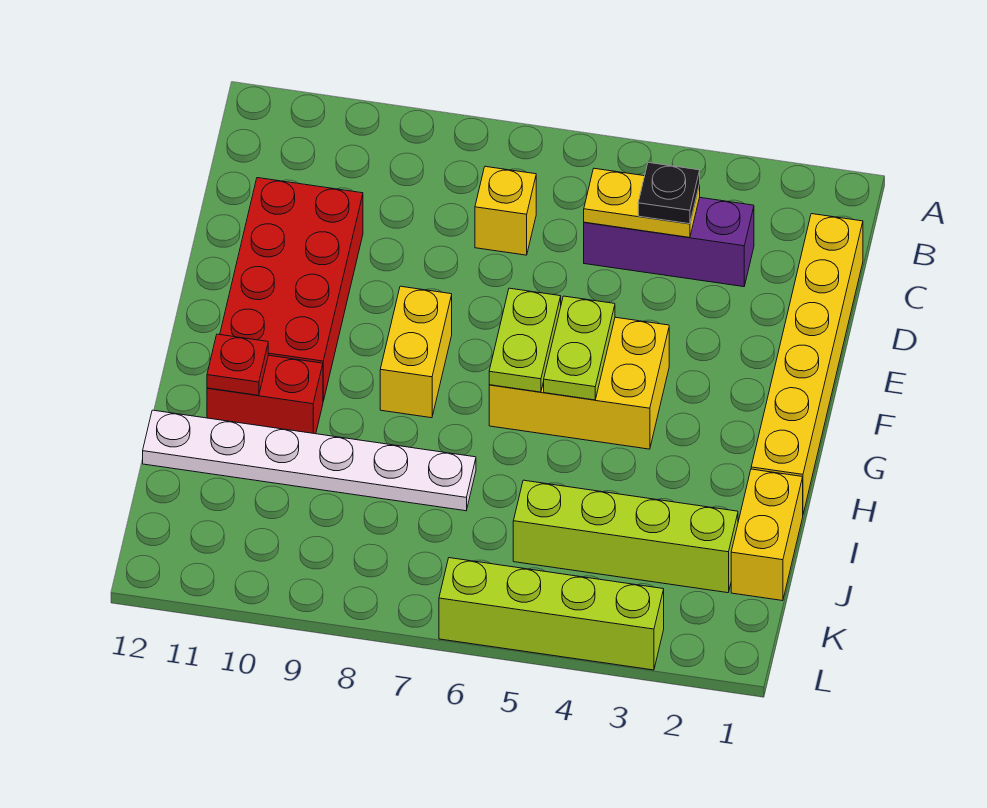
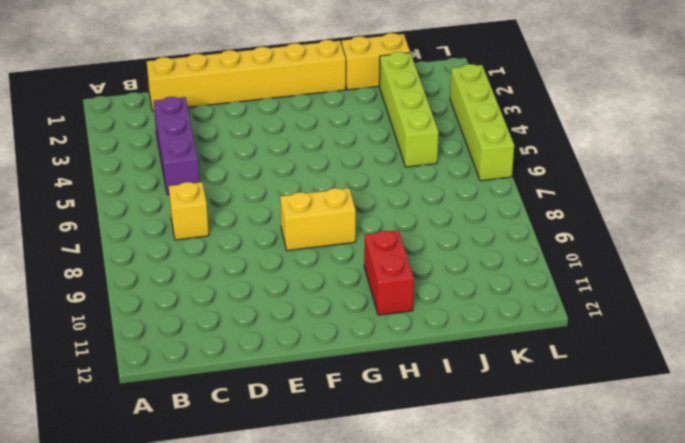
none -> red 2x4 brick [220,178,363,401]
none -> yellow 2x3 brick [489,317,669,449]
none -> white 1x6 plate [143,410,476,511]

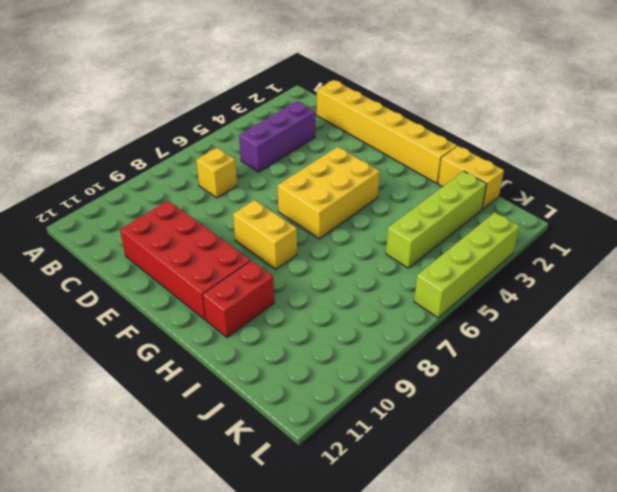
none -> white 1x6 plate [143,410,476,511]
none -> yellow 1x2 plate [584,168,700,237]
none -> lime 1x2 plate [544,296,615,400]

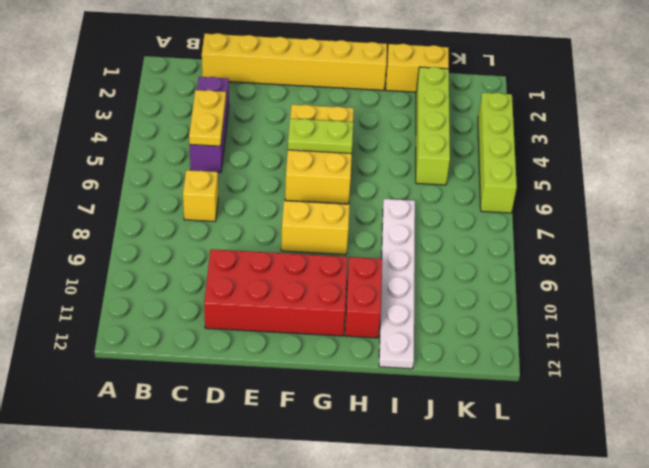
none -> lime 1x2 plate [489,288,561,392]
none -> red 1x1 plate [207,334,268,395]
none -> black 1x1 plate [638,162,700,224]

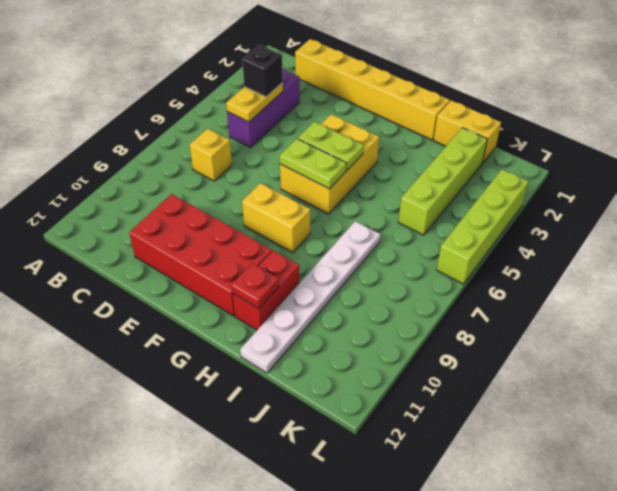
black 1x1 brick [242,45,283,97] -> black 1x1 plate [638,162,700,224]

